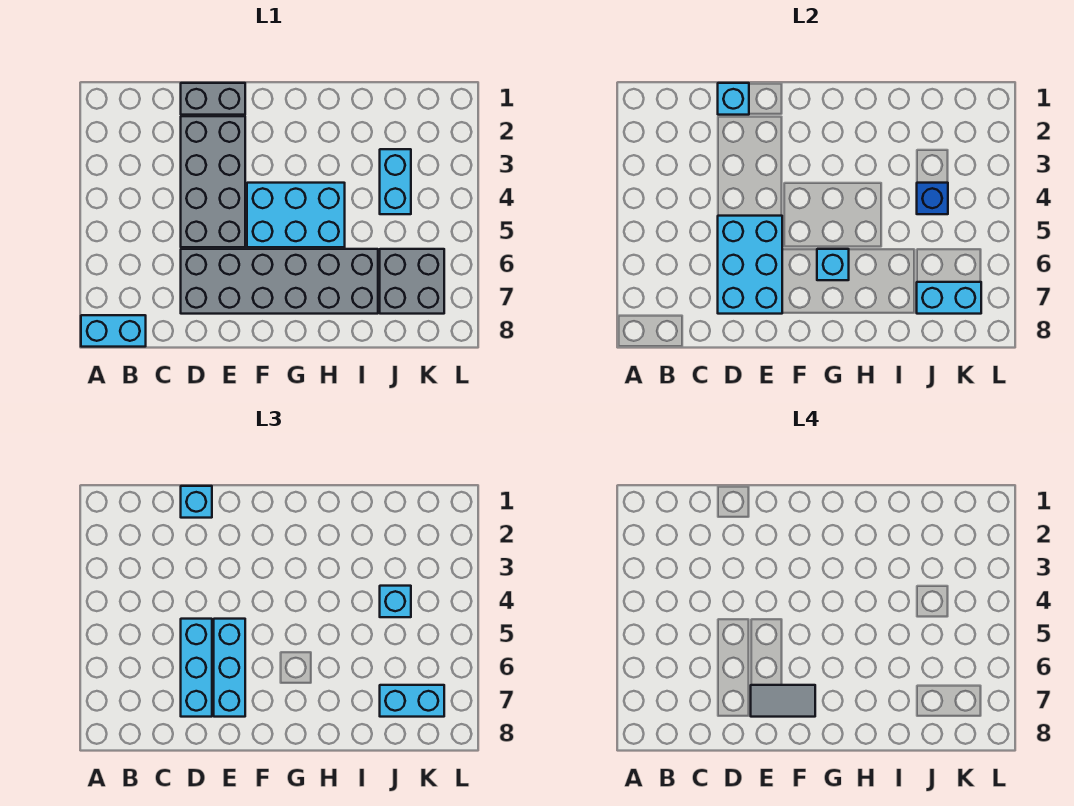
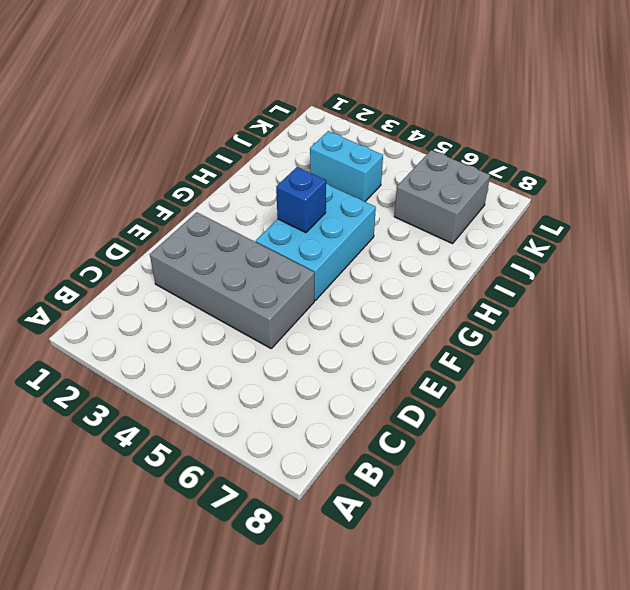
blue 1x1 brick [276,167,326,233] -> blue 1x1 brick moved to [917,183,948,214]
none -> cyan 1x2 brick [81,315,146,347]
none -> grey 1x2 brick [181,83,245,115]
none -> grey 2x6 brick [181,249,378,314]

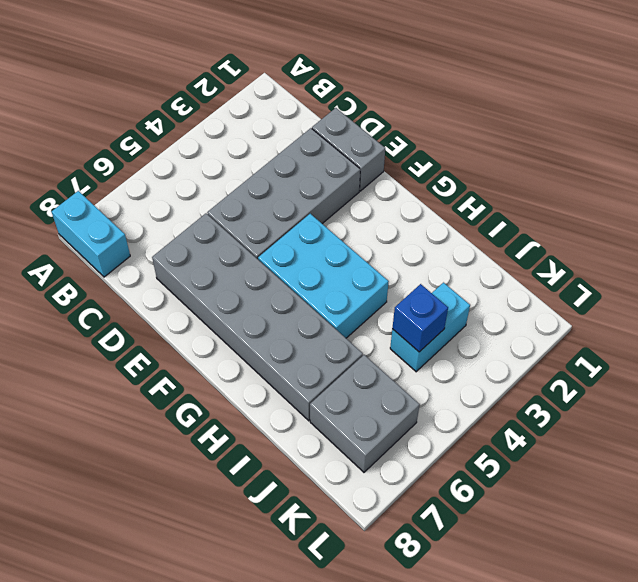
none -> cyan 1x1 brick [718,83,749,115]
none -> cyan 2x3 brick [718,216,782,314]
none -> cyan 1x1 brick [817,249,849,280]

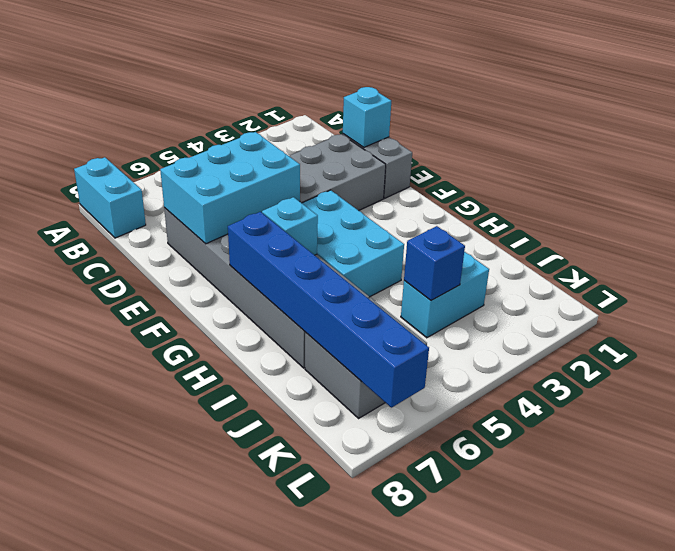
blue 1x6 brick [228,212,429,408] -> cyan 1x2 brick [917,282,981,314]
none -> cyan 1x1 brick [181,486,212,518]
none -> cyan 1x3 brick [181,619,212,717]
none -> cyan 1x3 brick [214,619,245,717]

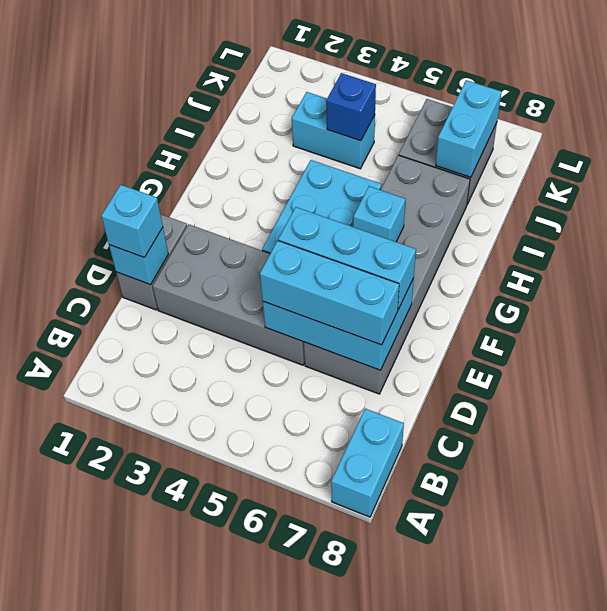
none -> cyan 1x1 brick [380,586,411,617]
none -> cyan 1x2 brick [380,685,444,717]
none -> grey 1x2 tile [751,685,815,717]

